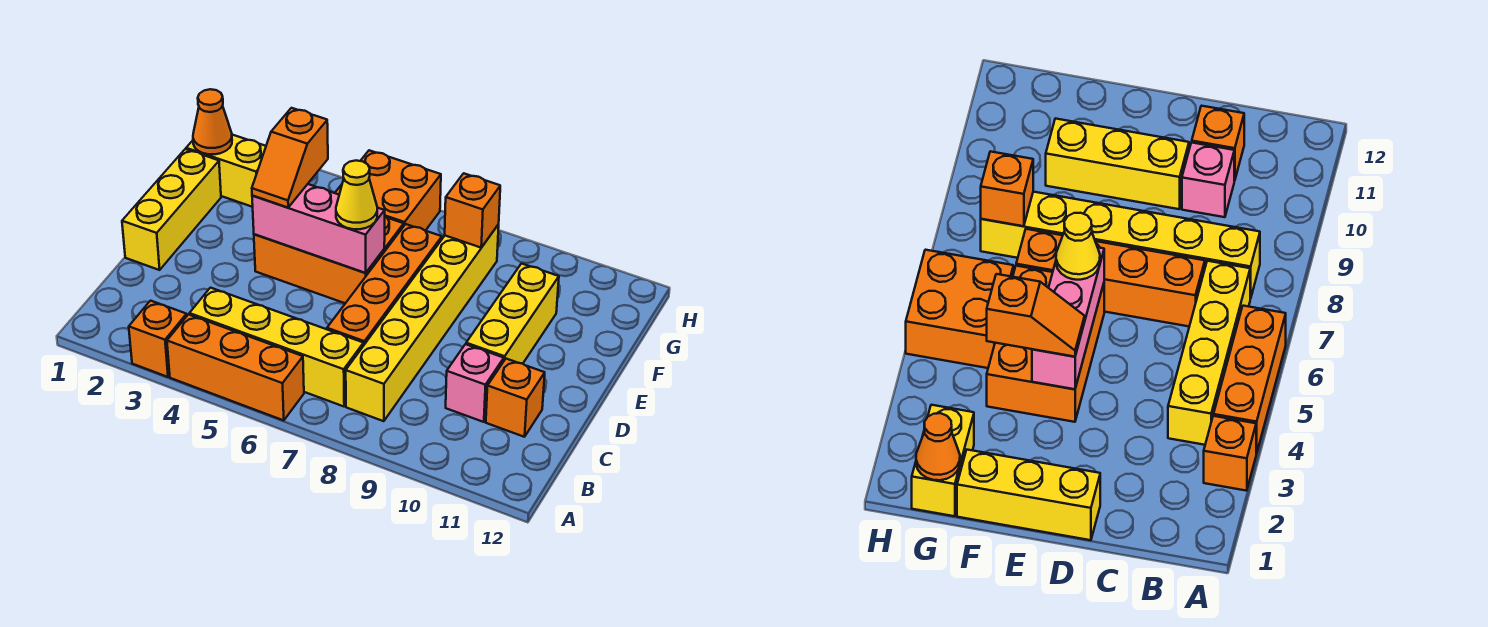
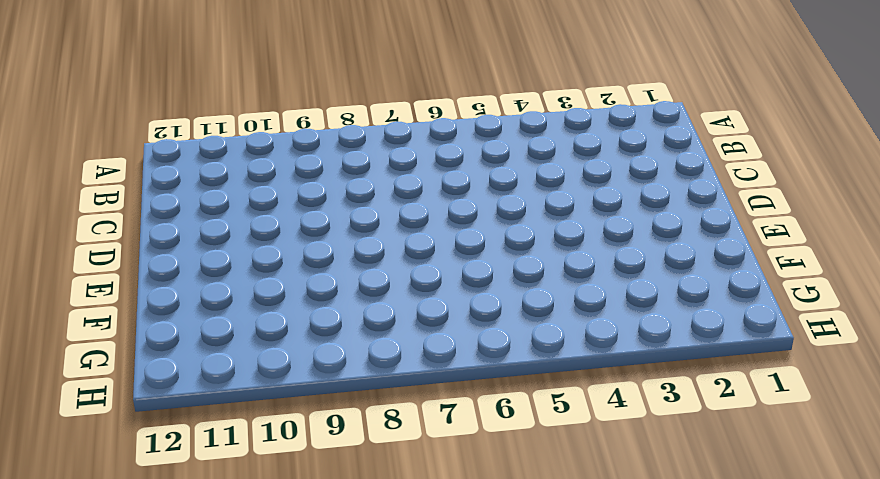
none -> orange 1x1 brick [129,301,187,377]
none -> orange 1x3 brick [167,315,304,420]
none -> yellow 1x4 brick [189,288,364,406]

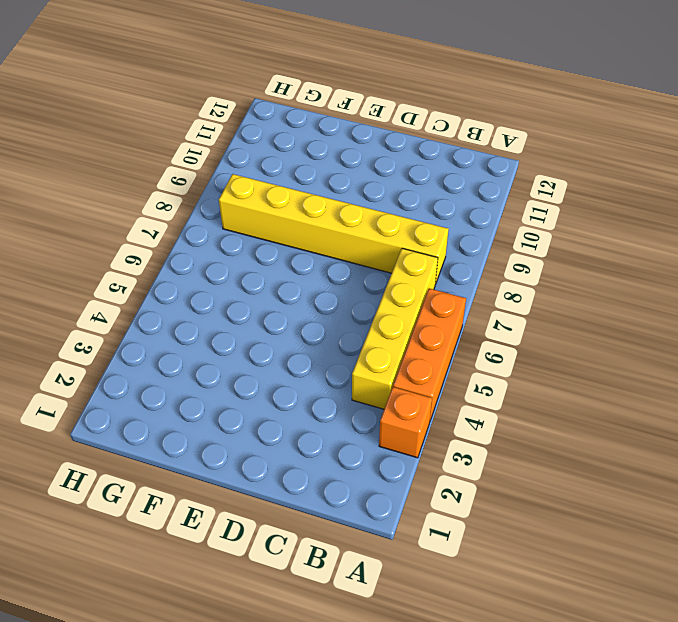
none -> orange 1x4 brick [327,224,442,345]
none -> pink 1x1 brick [446,344,504,422]
none -> orange 1x1 brick [486,359,545,437]

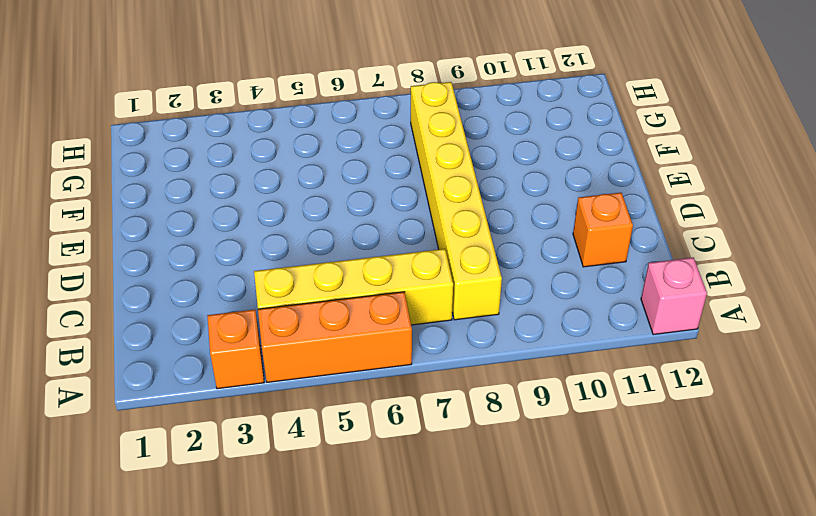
pink 1x1 brick [641,258,707,335] -> pink 1x1 brick moved to [446,344,504,422]
none -> orange 1x4 brick [327,224,442,345]
none -> yellow 1x3 brick [122,149,221,270]
none -> yellow 1x3 brick [466,264,559,364]

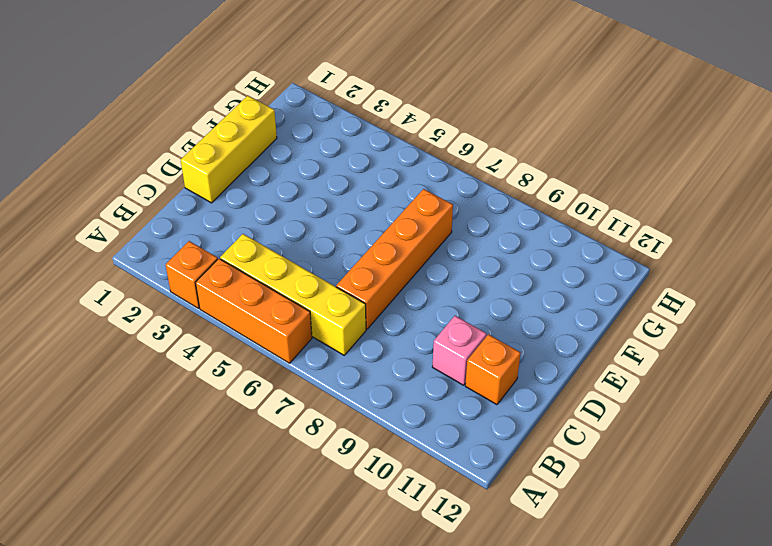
none -> yellow 1x6 brick [346,224,499,421]
none -> yellow 1x3 brick [466,264,559,364]
none -> orange 2x3 brick [254,217,404,303]

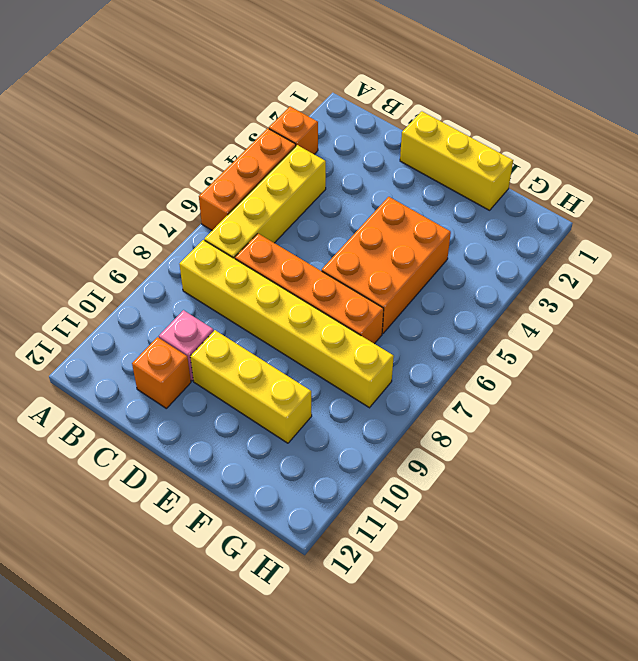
none -> yellow 1x2 brick [186,135,266,207]
none -> orange 2x2 brick [335,150,441,231]
none -> pink 1x3 brick [252,184,385,273]

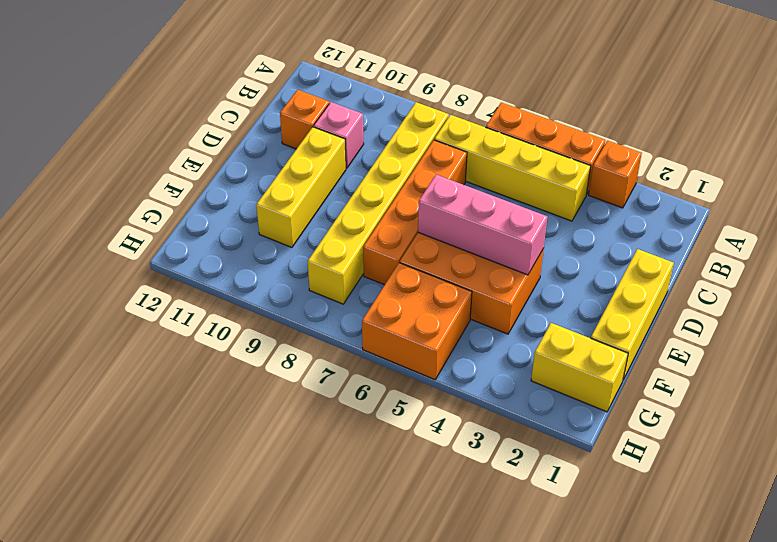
none -> orange 1x1 cone [193,89,232,154]
none -> orange 1x1 brick [445,173,500,248]
none -> orange 1x2 slope [252,108,328,207]

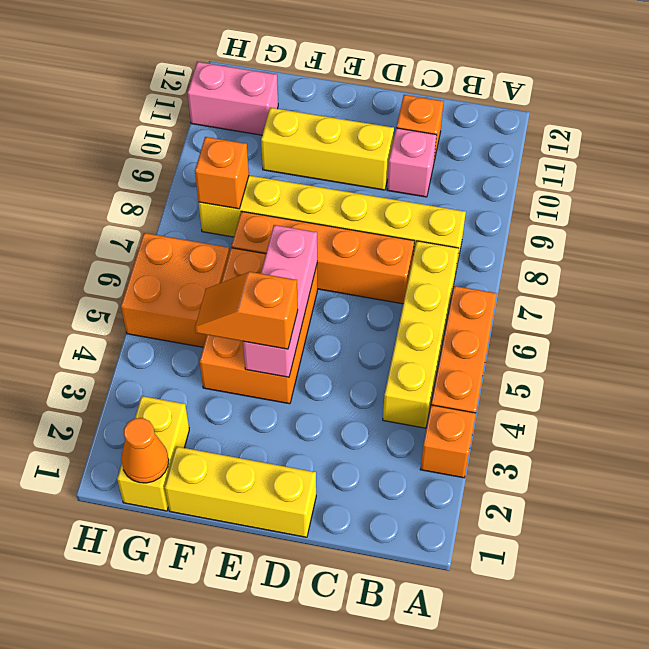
orange 1x2 slope [195,272,298,349] -> orange 1x2 slope turned to [252,108,328,207]
pink 1x2 brick [188,62,278,135] -> none
none -> yellow 1x1 cone [336,161,377,229]

